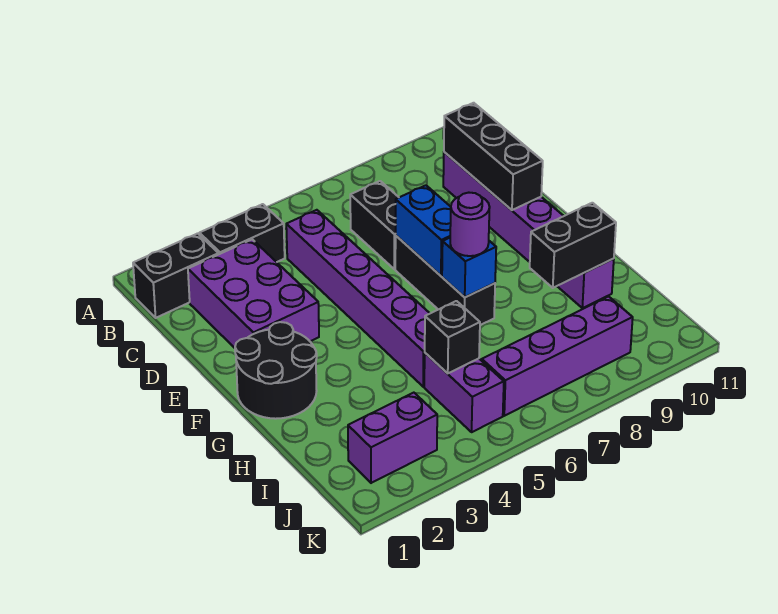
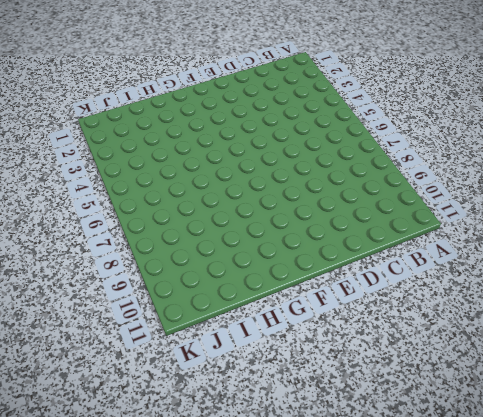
none -> black 1x2 brick [133,233,218,318]
none -> black 1x2 brick [199,204,285,262]
none -> purple 2x3 brick [188,239,319,348]

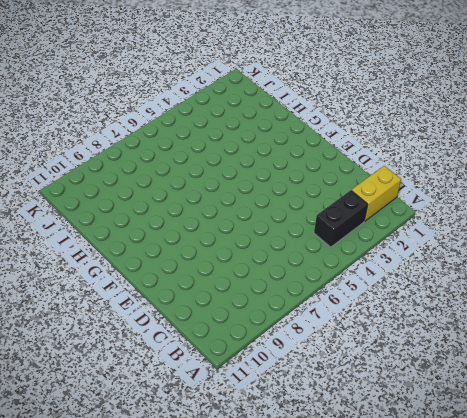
yellow 1x2 brick [351,166,401,221] -> black 1x2 brick [133,233,218,318]
none -> purple 2x3 brick [188,239,319,348]
none -> purple 1x6 brick [286,210,430,387]
none -> black 1x2 brick [350,181,399,269]

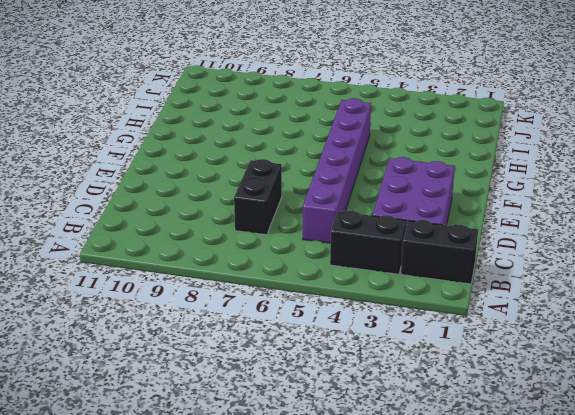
none -> purple 1x6 brick [443,152,614,308]
none -> black 1x3 brick [395,236,495,325]
none -> black 2x2 round brick [235,322,317,419]

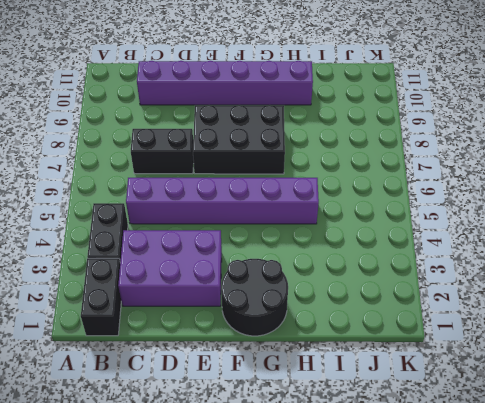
black 2x3 brick [193,105,285,174] -> black 1x3 brick [395,236,495,325]
none -> purple 1x2 brick [424,353,504,432]
none -> purple 1x2 brick [348,393,437,483]
none -> purple 1x4 brick [482,296,633,416]

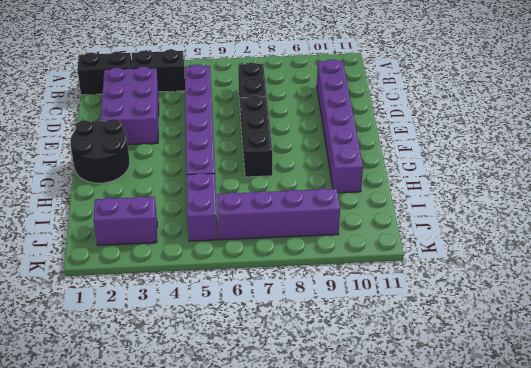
none -> black 1x3 brick [444,103,543,210]
none -> blue 1x2 brick [396,185,451,276]
none -> blue 1x1 brick [442,238,496,297]

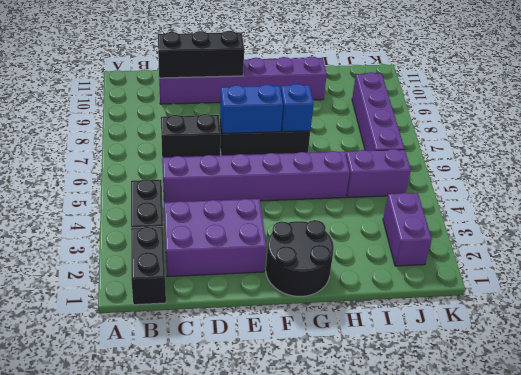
none -> black 1x2 brick [530,203,616,288]
none -> black 1x1 brick [425,301,480,373]
none -> purple 1x1 round brick [450,193,490,256]

